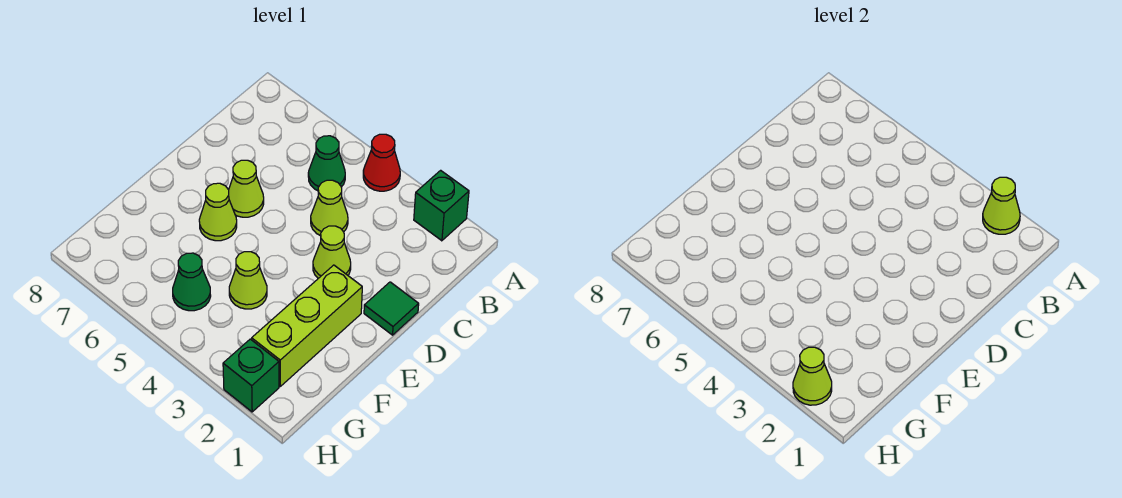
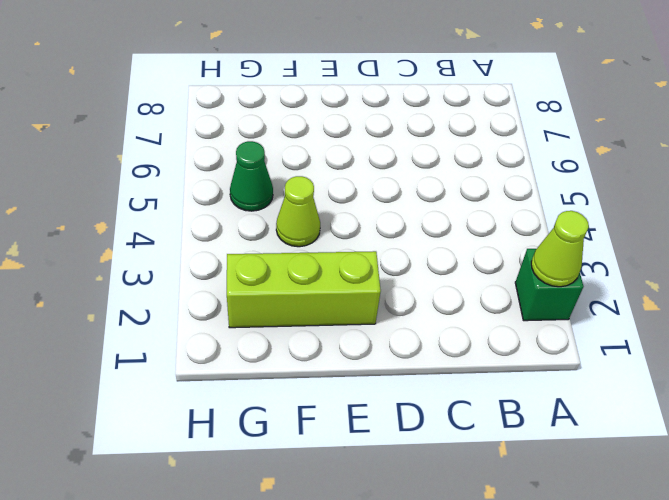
none -> red 1x1 cone [363,134,400,191]
none -> green 1x1 cone [308,136,345,191]
none -> lime 1x1 cone [311,180,348,236]

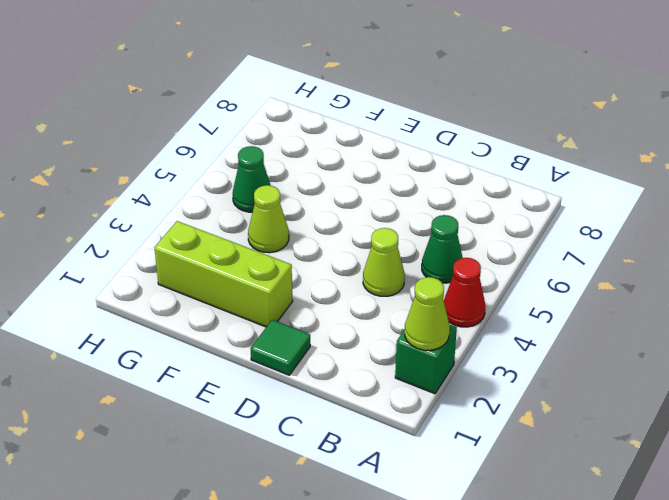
none -> lime 1x1 cone [313,226,351,278]
none -> lime 1x1 cone [229,160,264,217]
none -> lime 1x1 cone [199,183,237,241]

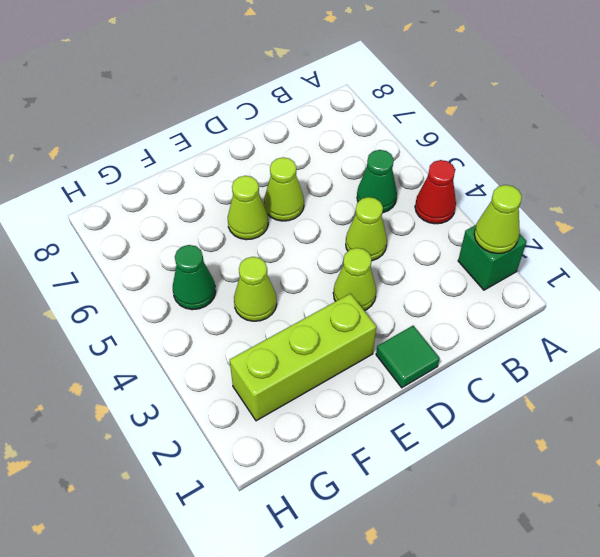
none -> green 1x1 brick [223,339,279,412]
none -> lime 1x1 cone [793,347,832,405]

